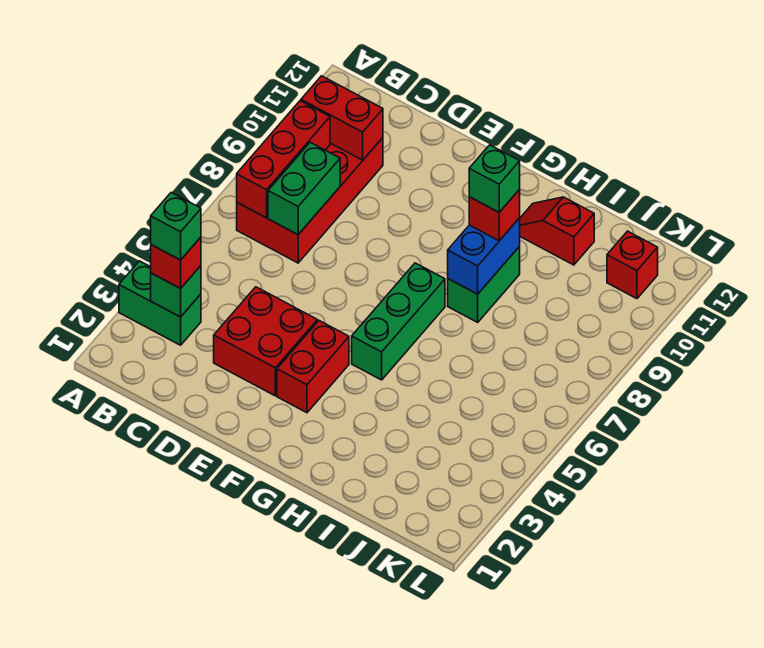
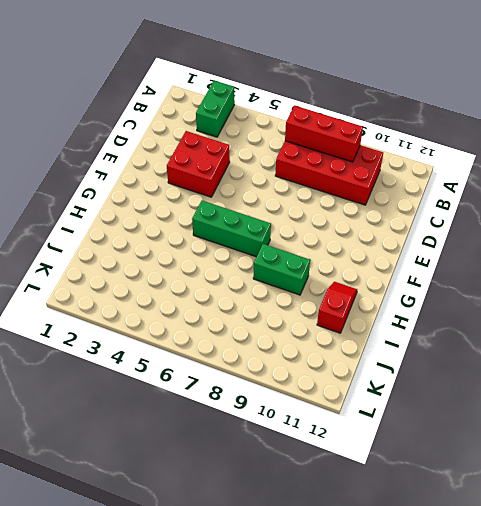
none -> red 1x2 brick [277,321,349,413]
none -> red 1x1 brick [607,231,658,299]
none -> green 1x1 brick [151,266,201,317]

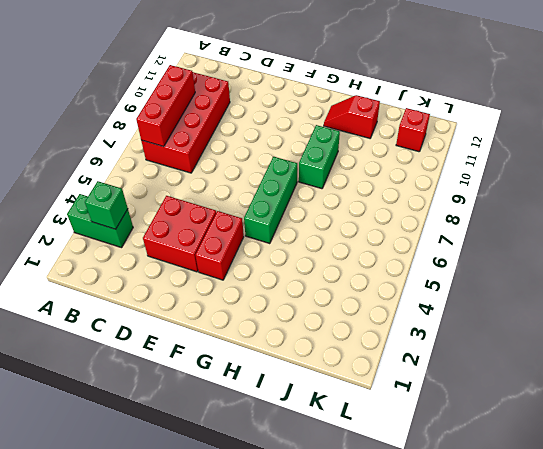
none -> red 1x2 brick [301,76,383,160]
none -> green 1x2 brick [268,142,340,235]
none -> blue 1x2 brick [448,218,520,294]

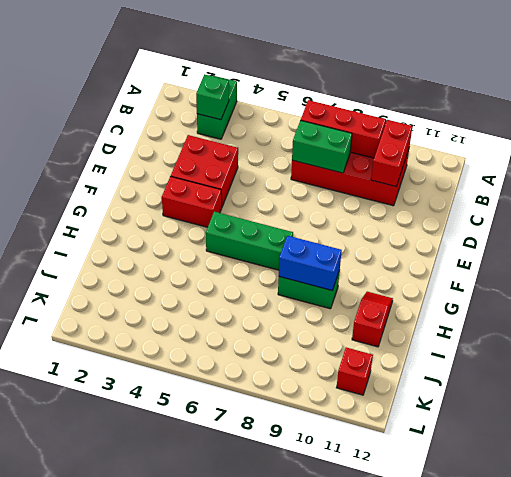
none -> red 1x1 brick [151,237,201,289]
none -> red 1x1 brick [469,190,520,241]
none -> green 1x1 brick [151,193,201,260]

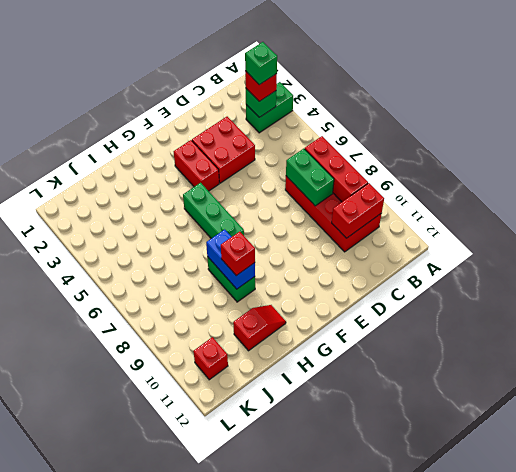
none -> green 1x1 brick [469,145,520,212]

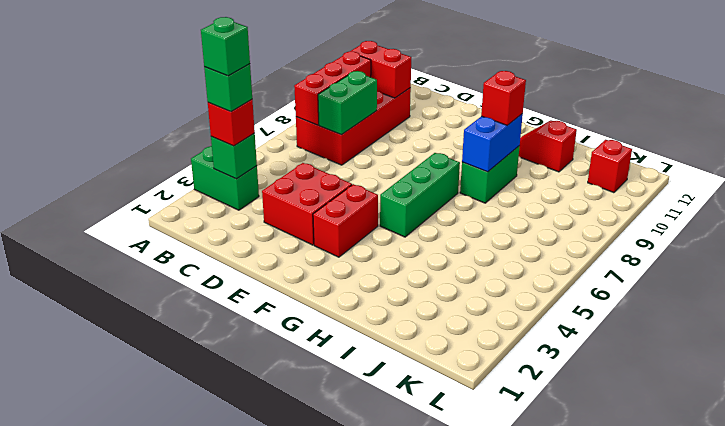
green 1x1 brick [201,17,250,76] -> green 1x1 brick moved to [469,145,520,212]

